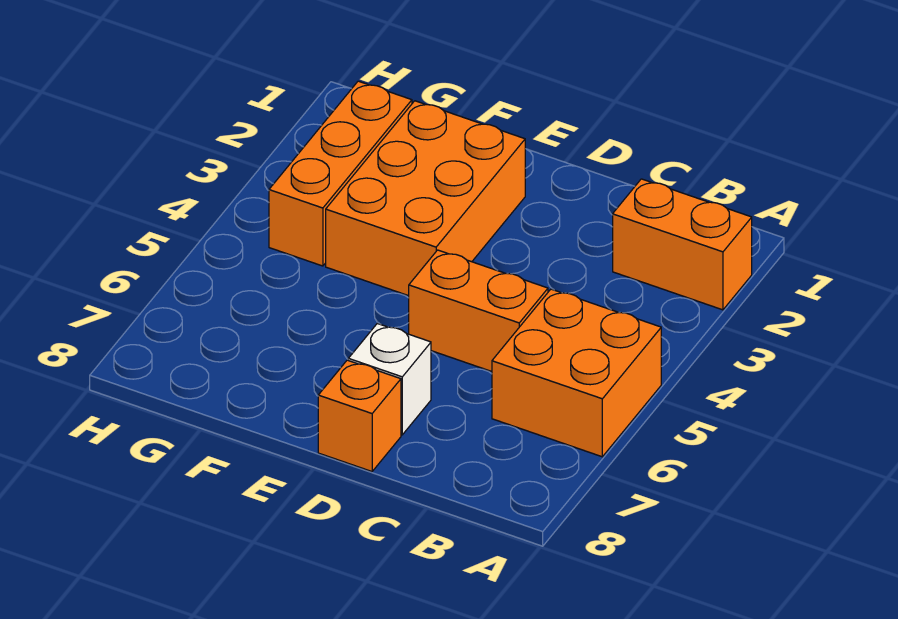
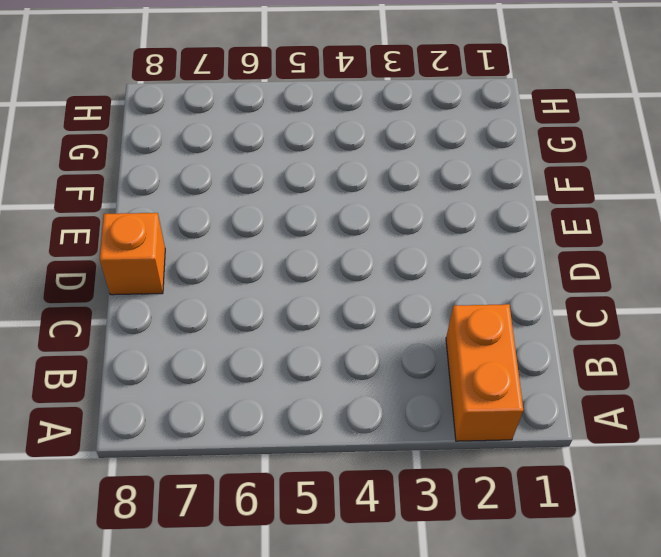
none -> orange 2x2 brick [492,289,661,457]
none -> orange 1x2 brick [409,250,548,371]

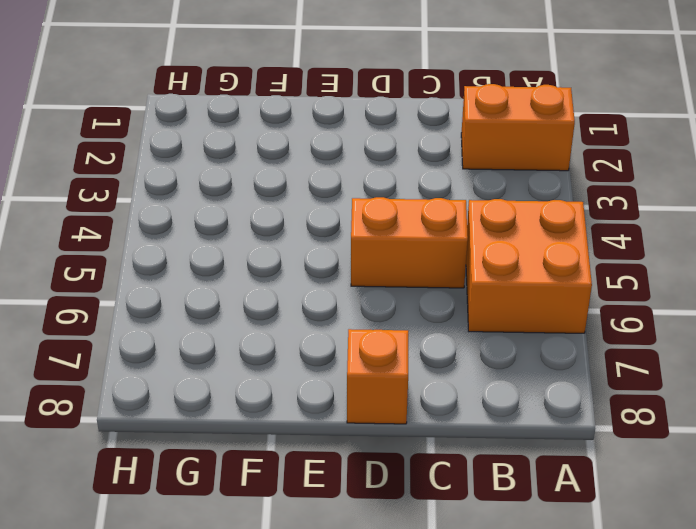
none -> white 1x1 brick [348,324,431,435]
none -> orange 2x3 brick [326,101,525,296]

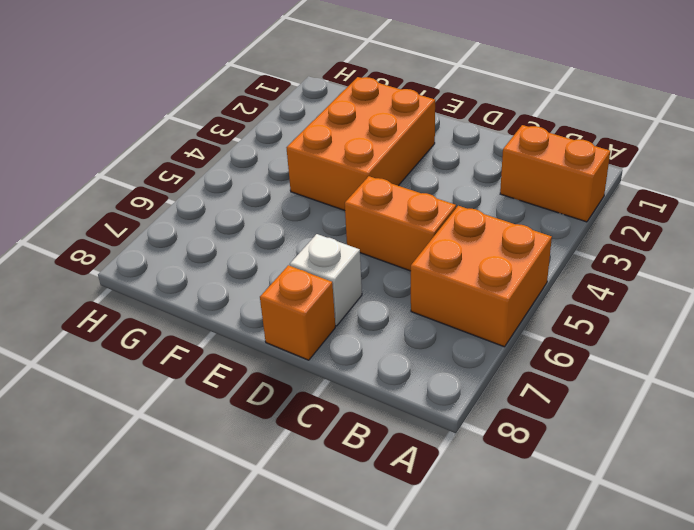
none -> orange 1x3 brick [269,81,412,266]

